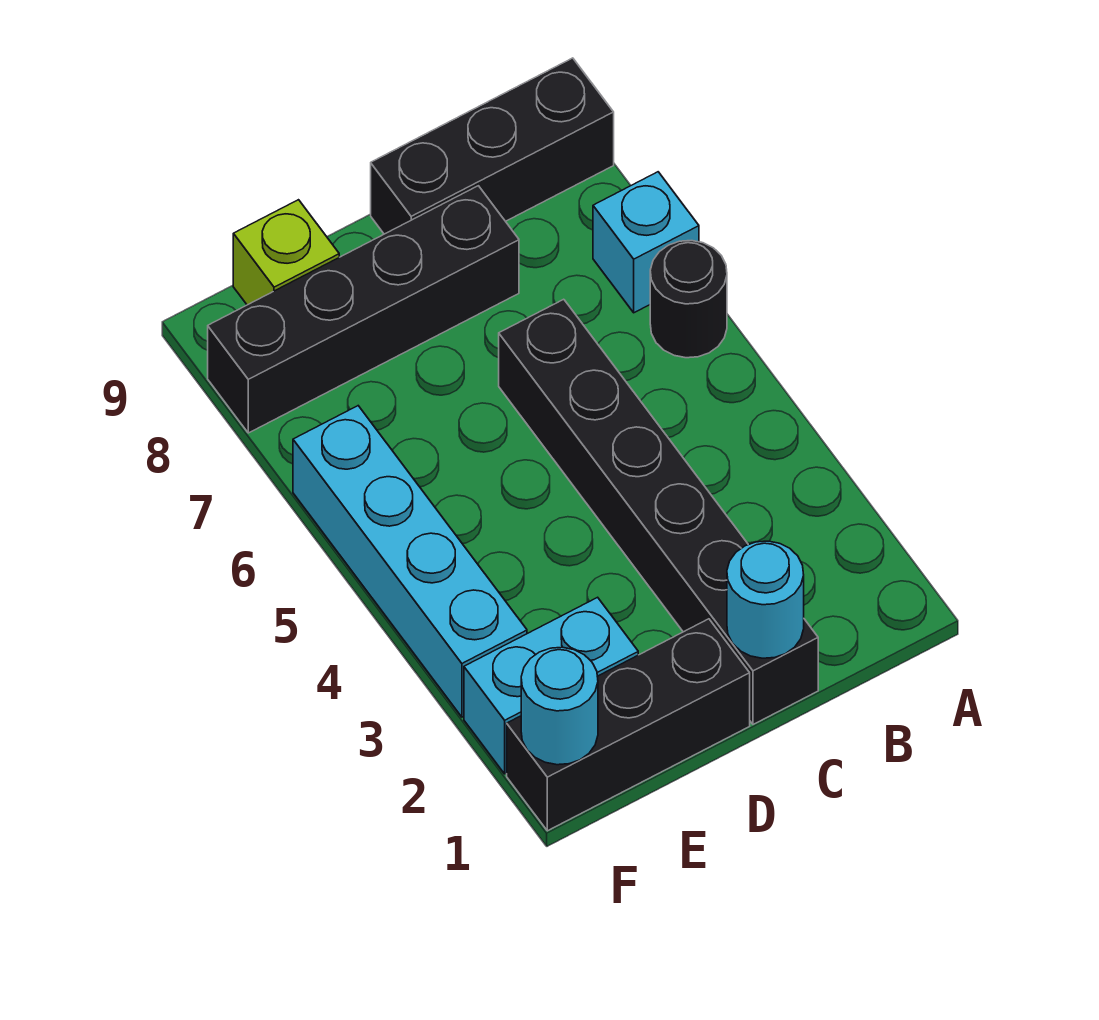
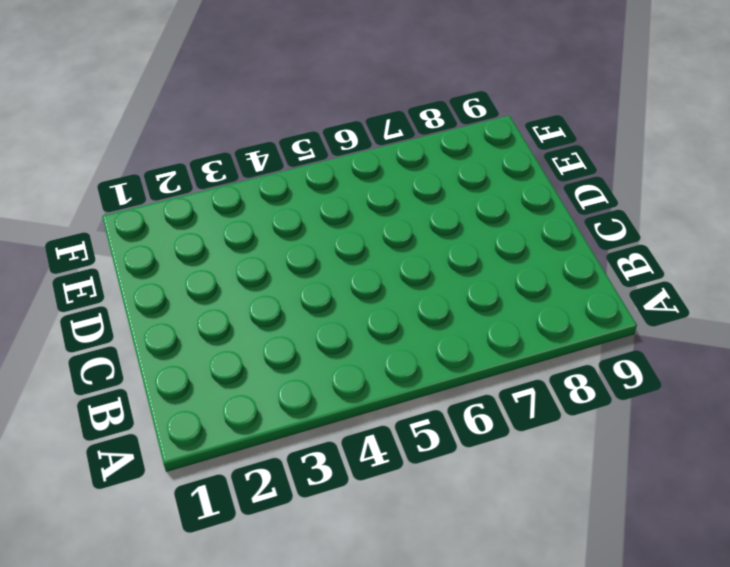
none -> black 1x1 round brick [650,241,727,358]
none -> cyan 1x1 brick [593,172,699,313]

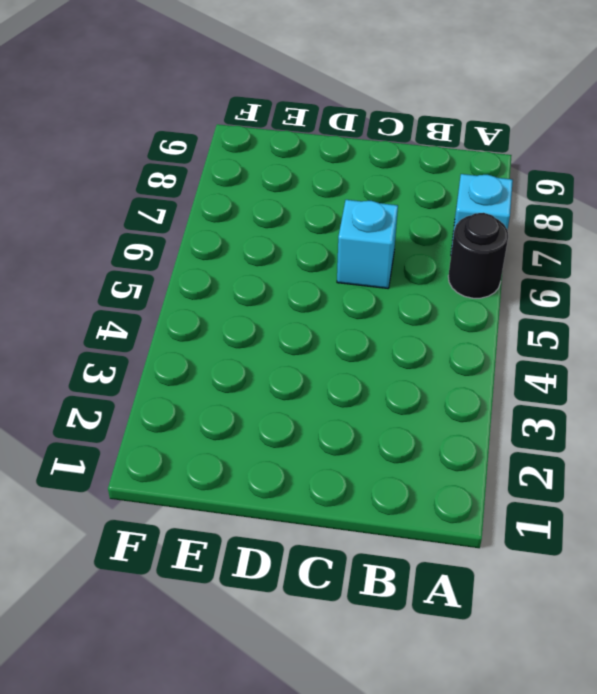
cyan 1x1 brick [337,200,398,288] -> black 1x6 brick [499,299,818,724]
none -> black 1x3 brick [371,58,614,234]
none -> black 1x4 brick [208,186,519,433]

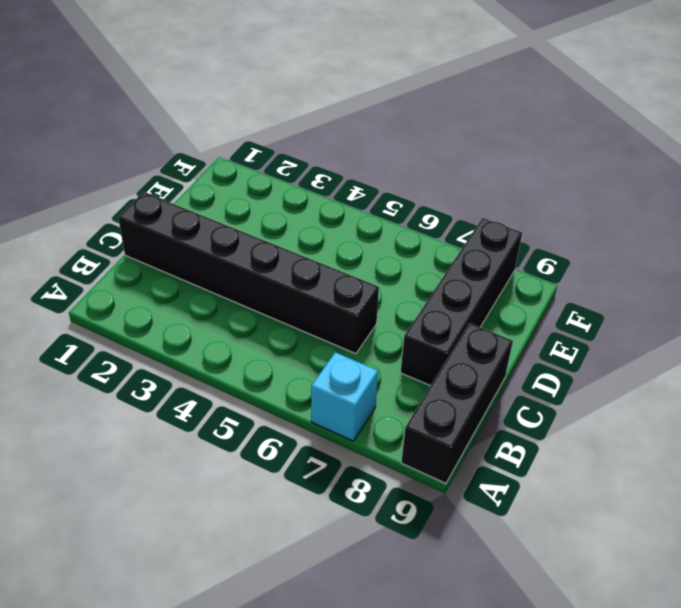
none -> black 1x1 round brick [650,241,727,358]
none -> black 1x3 brick [507,619,750,831]

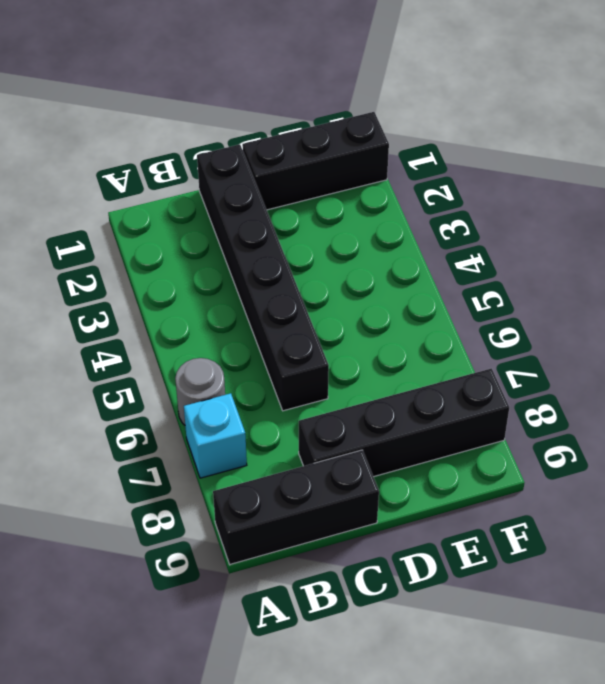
grey 1x1 round brick [175,358,225,425] -> black 1x1 round brick [650,241,727,358]
none -> cyan 1x2 brick [464,597,638,774]
none -> lime 1x1 brick [233,200,339,305]

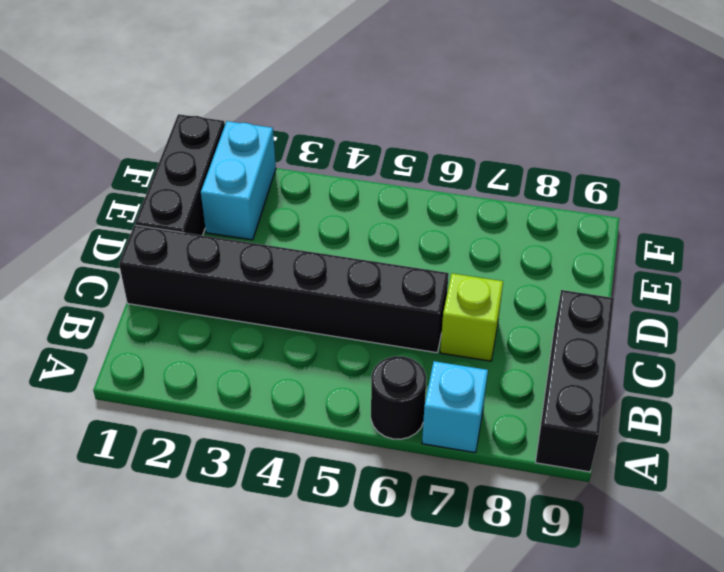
lime 1x1 brick [440,273,503,361] -> lime 1x1 brick moved to [233,200,339,305]
none -> black 1x4 brick [208,186,519,433]
none -> cyan 1x4 brick [293,406,527,717]

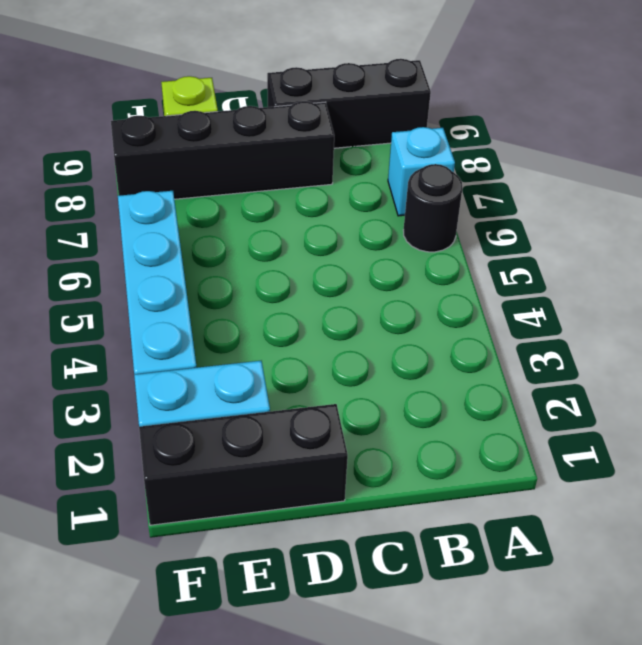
none -> black 1x6 brick [499,299,818,724]
none -> cyan 1x1 round brick [727,541,804,658]

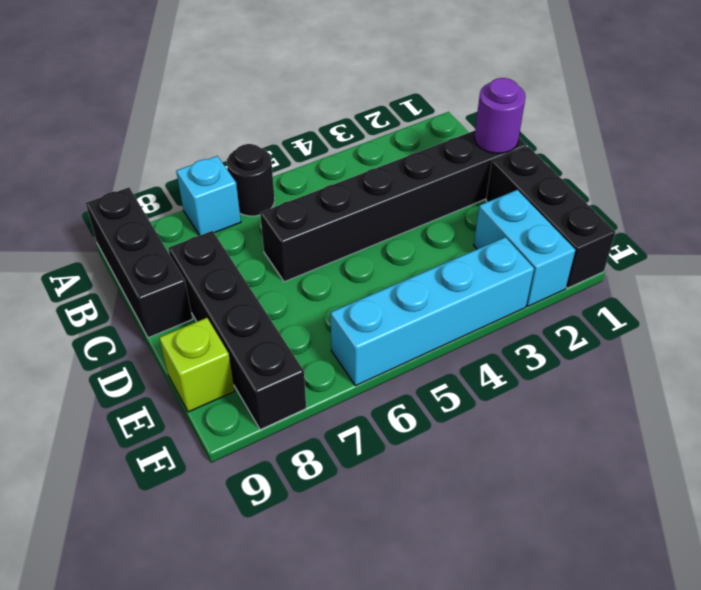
purple 1x1 round brick [474,78,526,153] -> cyan 1x1 round brick [727,541,804,658]
none -> cyan 1x1 round brick [521,647,598,765]

